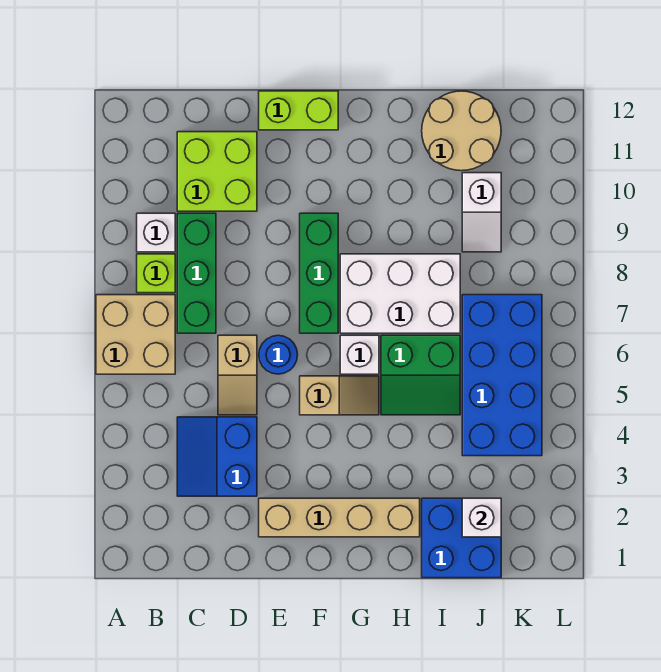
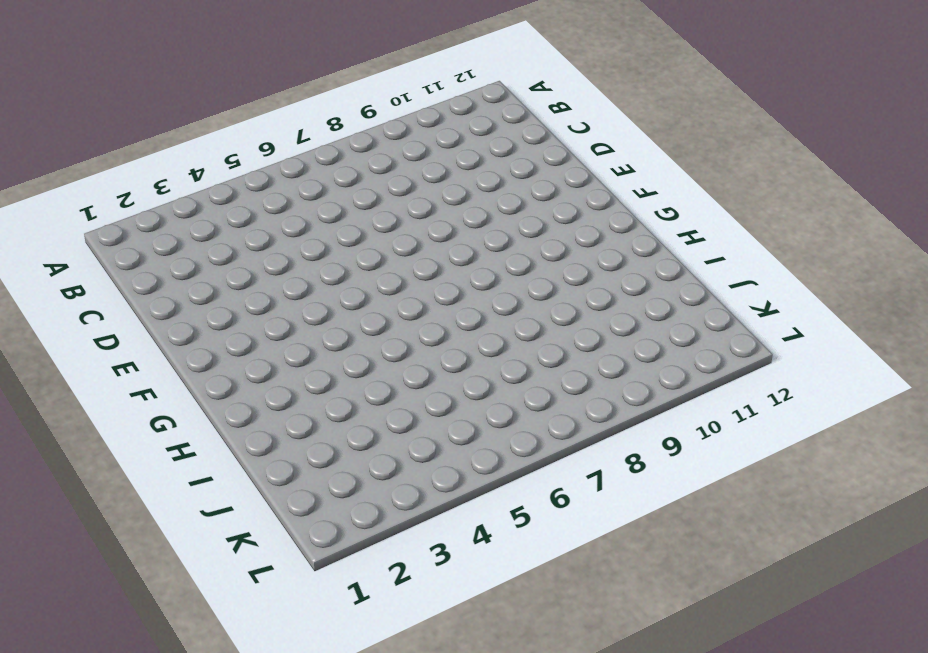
none -> tan 2x2 brick [96,295,175,374]
none -> lime 1x1 brick [137,254,175,293]
none -> white 1x1 brick [137,213,175,252]

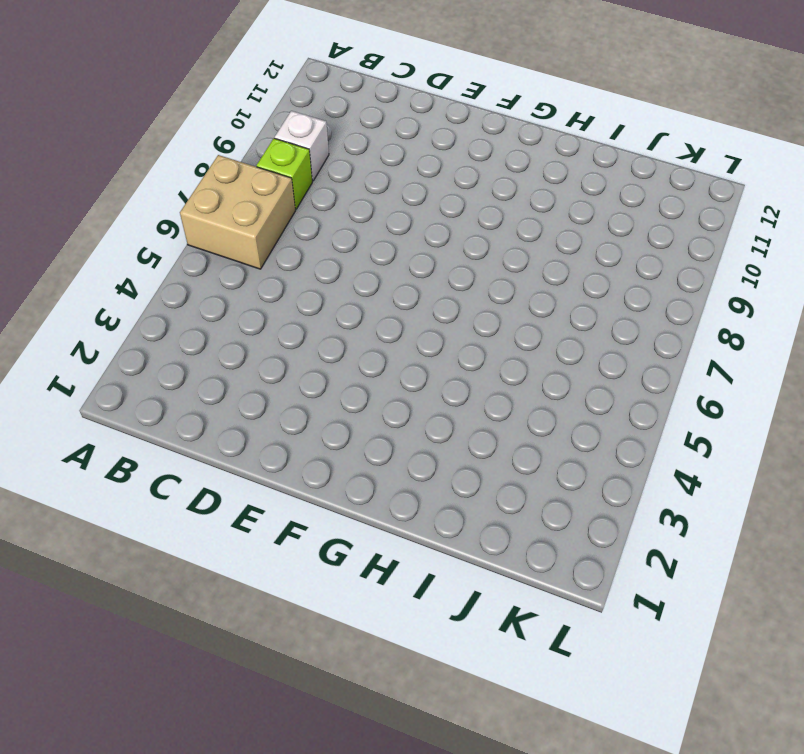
none -> blue 2x2 slope [177,417,257,496]
none -> green 1x3 brick [177,213,216,333]
none -> lime 2x2 brick [177,132,257,211]

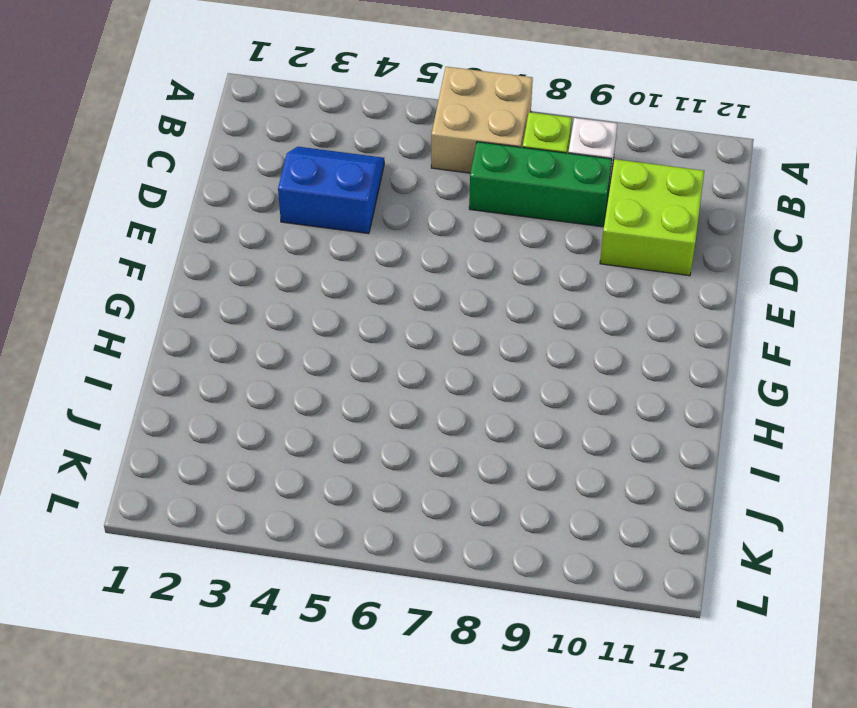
none -> tan 1x2 slope [218,335,257,415]
none -> tan 1x4 brick [259,498,420,537]
none -> blue 1x1 round brick [259,335,298,374]

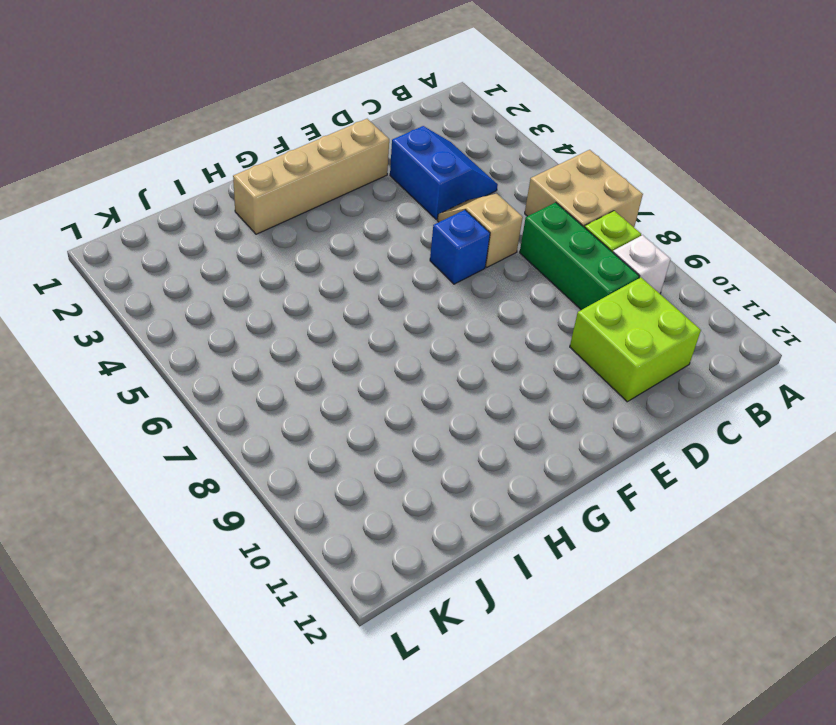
blue 1x1 brick [430,210,490,284] -> blue 1x1 round brick [259,335,298,374]
none -> lime 1x2 brick [259,91,338,130]
none -> tan 1x2 slope [300,376,379,415]
none -> green 1x3 brick [300,213,338,333]

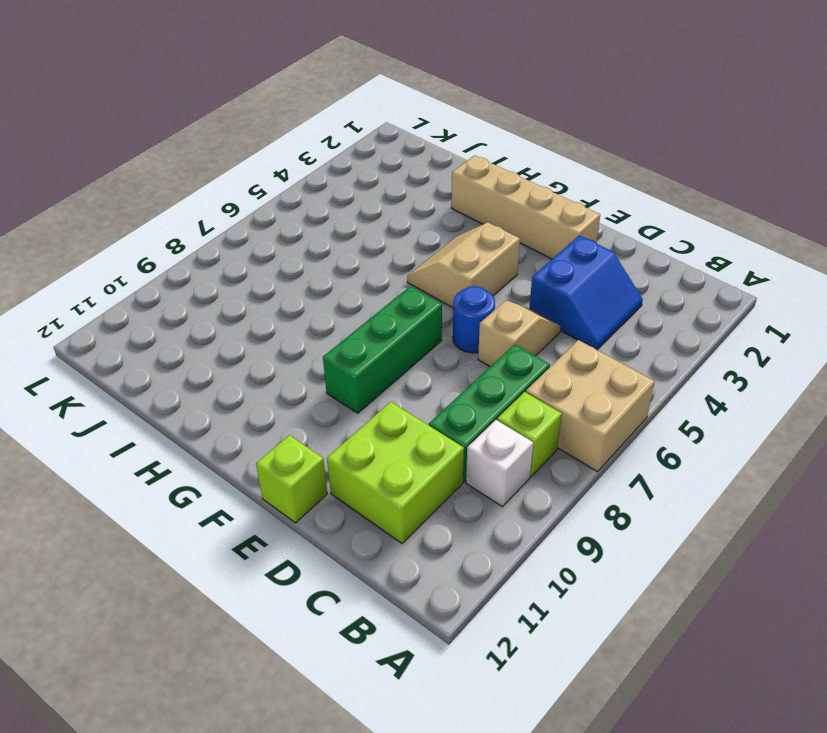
lime 1x1 brick [256,435,328,523] -> lime 1x2 brick [259,91,338,130]
tan 2x2 slope [407,223,520,308] -> tan 1x2 slope [300,376,379,415]
none -> white 1x1 brick [340,335,379,374]
none -> white 2x3 brick [340,254,460,333]
none -> green 2x2 slope [381,335,460,415]

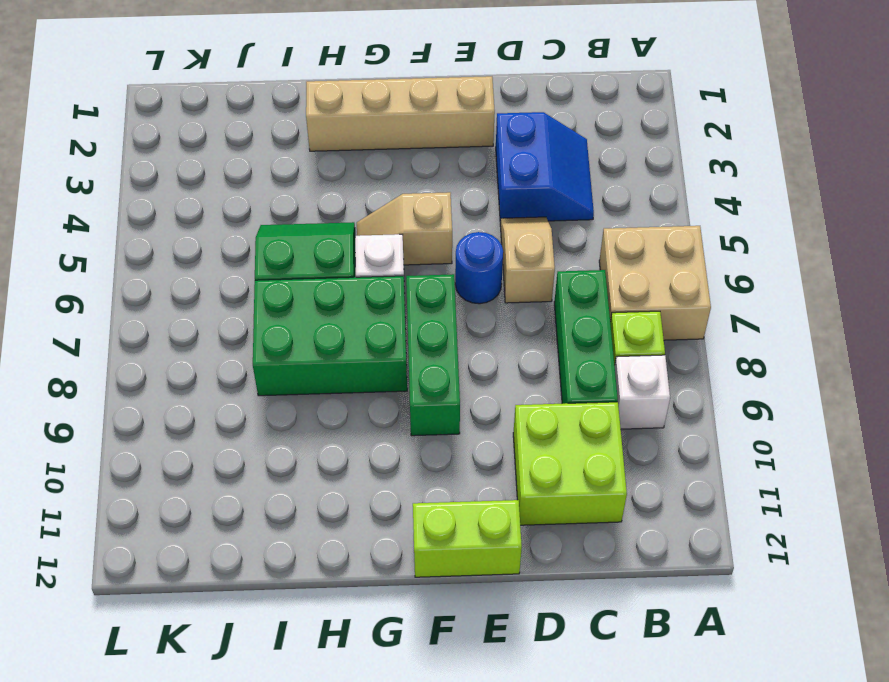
green 2x3 brick [253,276,407,396] -> white 2x3 brick [340,254,460,333]
none -> blue 2x2 brick [422,498,501,578]
none -> tan 2x2 round brick [422,91,501,171]
none -> blue 2x4 brick [462,295,542,456]

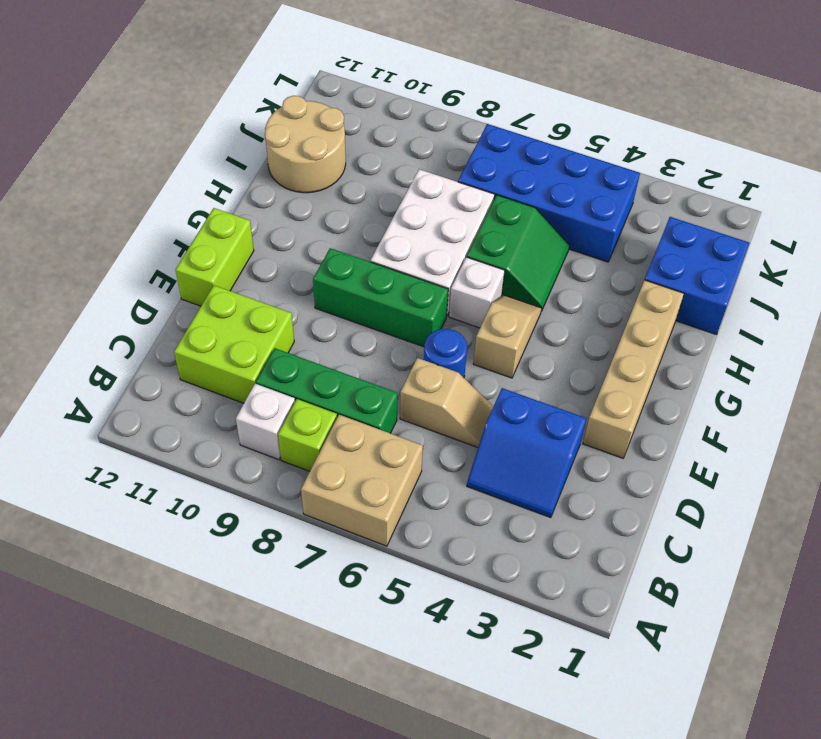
none -> white 1x2 slope [462,173,501,252]
none -> white 1x1 brick [462,498,501,537]

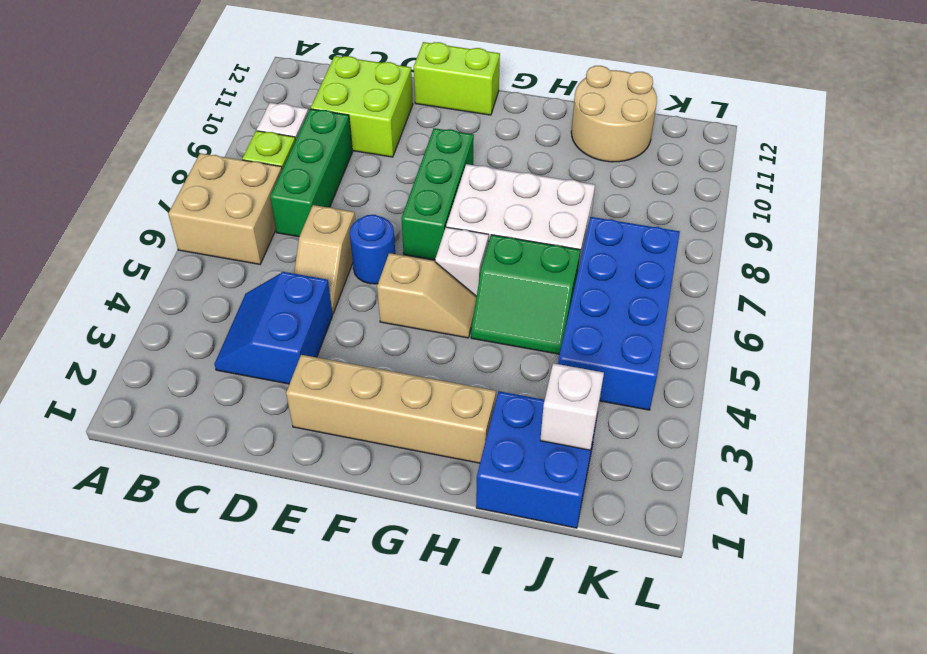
none -> white 1x2 slope [462,173,501,252]

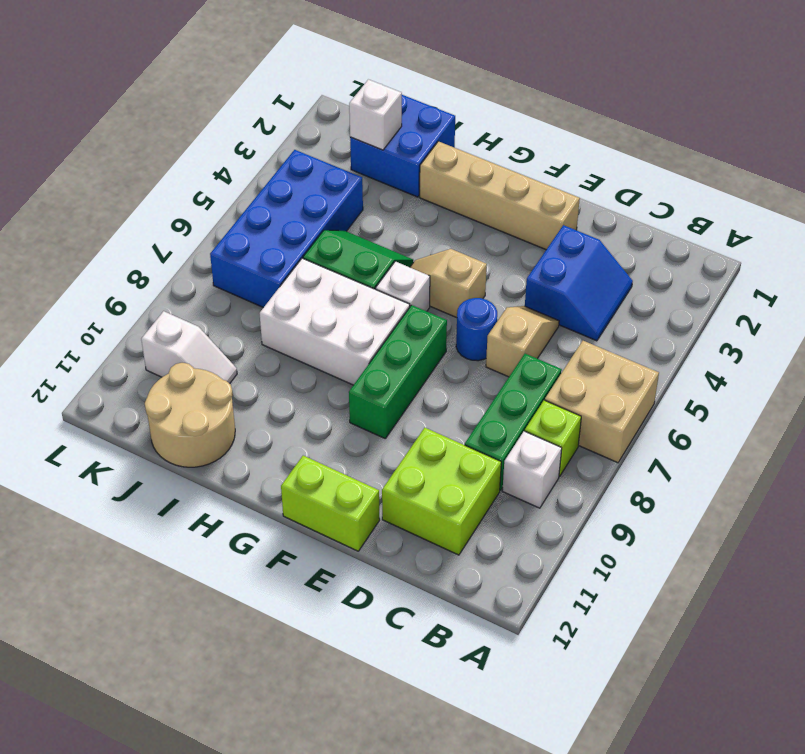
white 1x2 slope [141,311,237,383] -> white 1x2 slope turned to [462,173,501,252]

